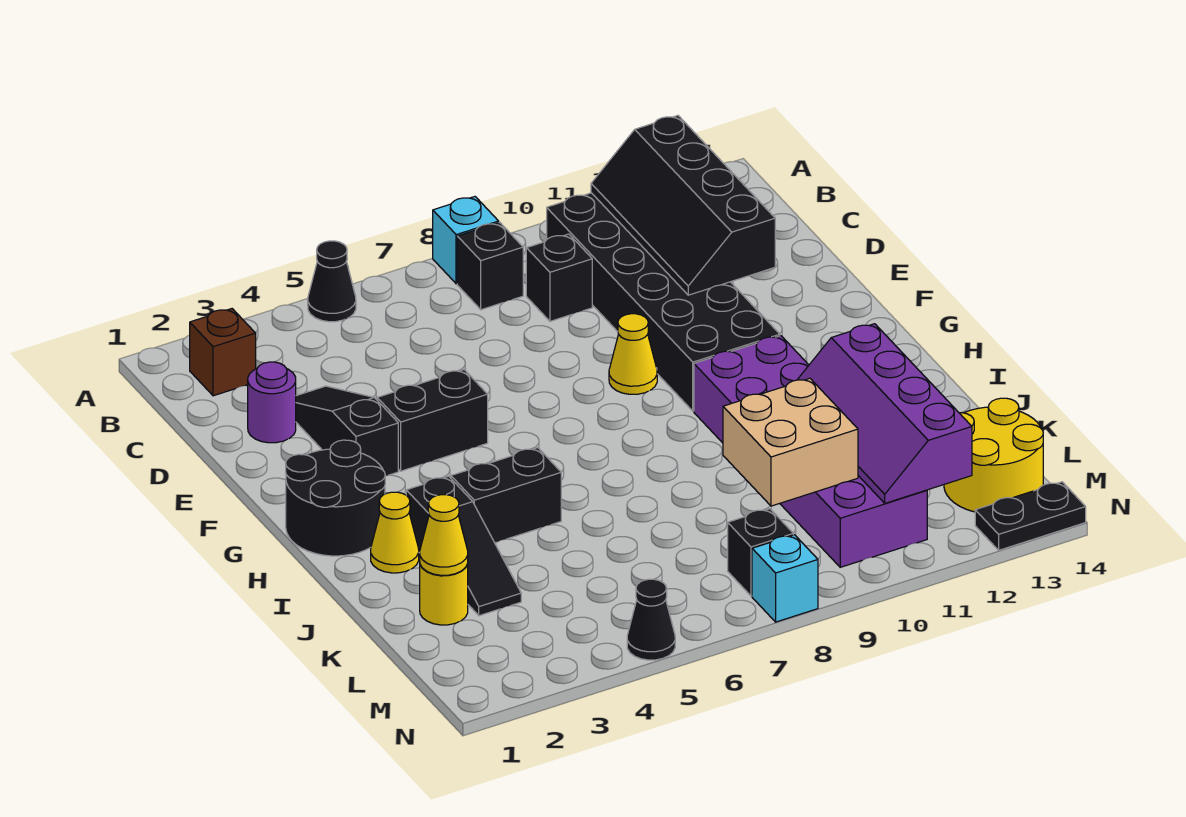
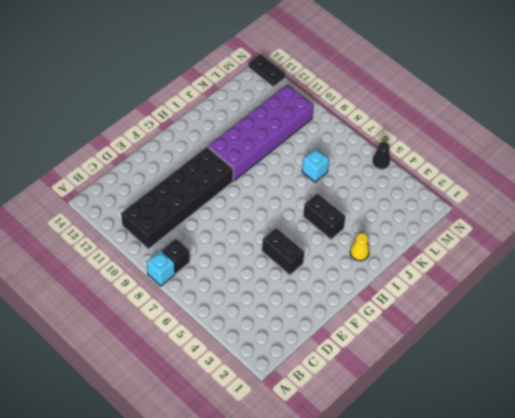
cyan 1x1 brick [302,149,329,182] -> cyan 1x1 brick moved to [752,535,818,622]
none -> black 1x1 cone [308,241,356,322]
none -> brown 1x1 brick [190,309,256,396]
none -> black 1x1 brick [526,234,592,321]

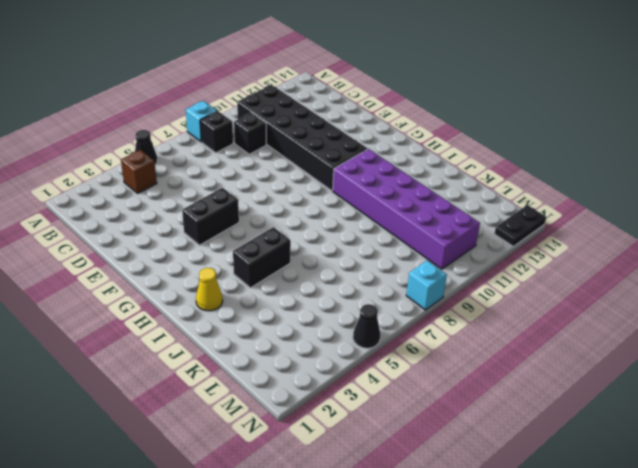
brown 1x1 brick [121,150,157,193] -> brown 1x1 brick moved to [190,309,256,396]
none -> purple 1x1 round brick [248,362,296,443]
none -> black 1x3 slope [296,386,398,476]
none -> yellow 1x1 cone [609,314,657,394]

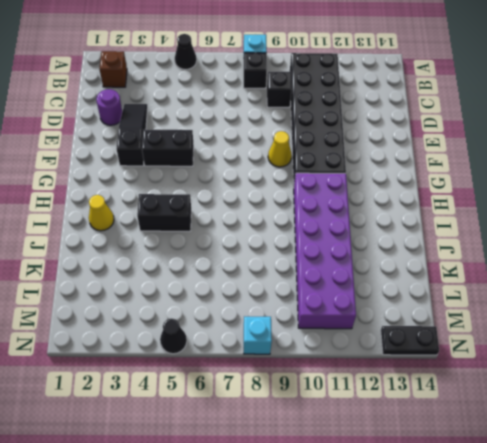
none -> black 2x2 round brick [286,440,385,556]
none -> black 1x3 slope [406,476,521,616]
none -> yellow 1x1 round brick [420,565,468,625]

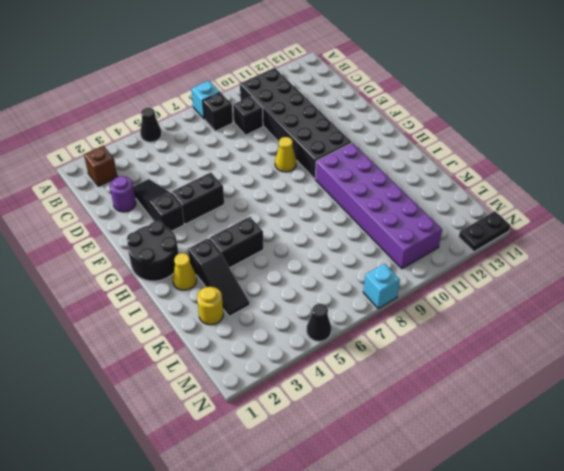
none -> yellow 2x2 round brick [944,398,1043,512]
none -> black 1x1 brick [728,509,793,596]
none -> black 2x4 slope [591,116,775,295]

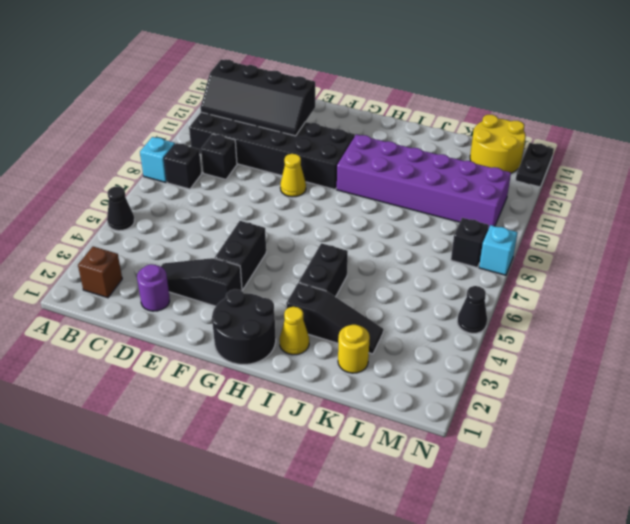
none -> purple 2x4 slope [797,324,972,503]
none -> yellow 1x1 cone [420,495,468,575]
none -> tan 2x2 brick [723,378,858,506]

